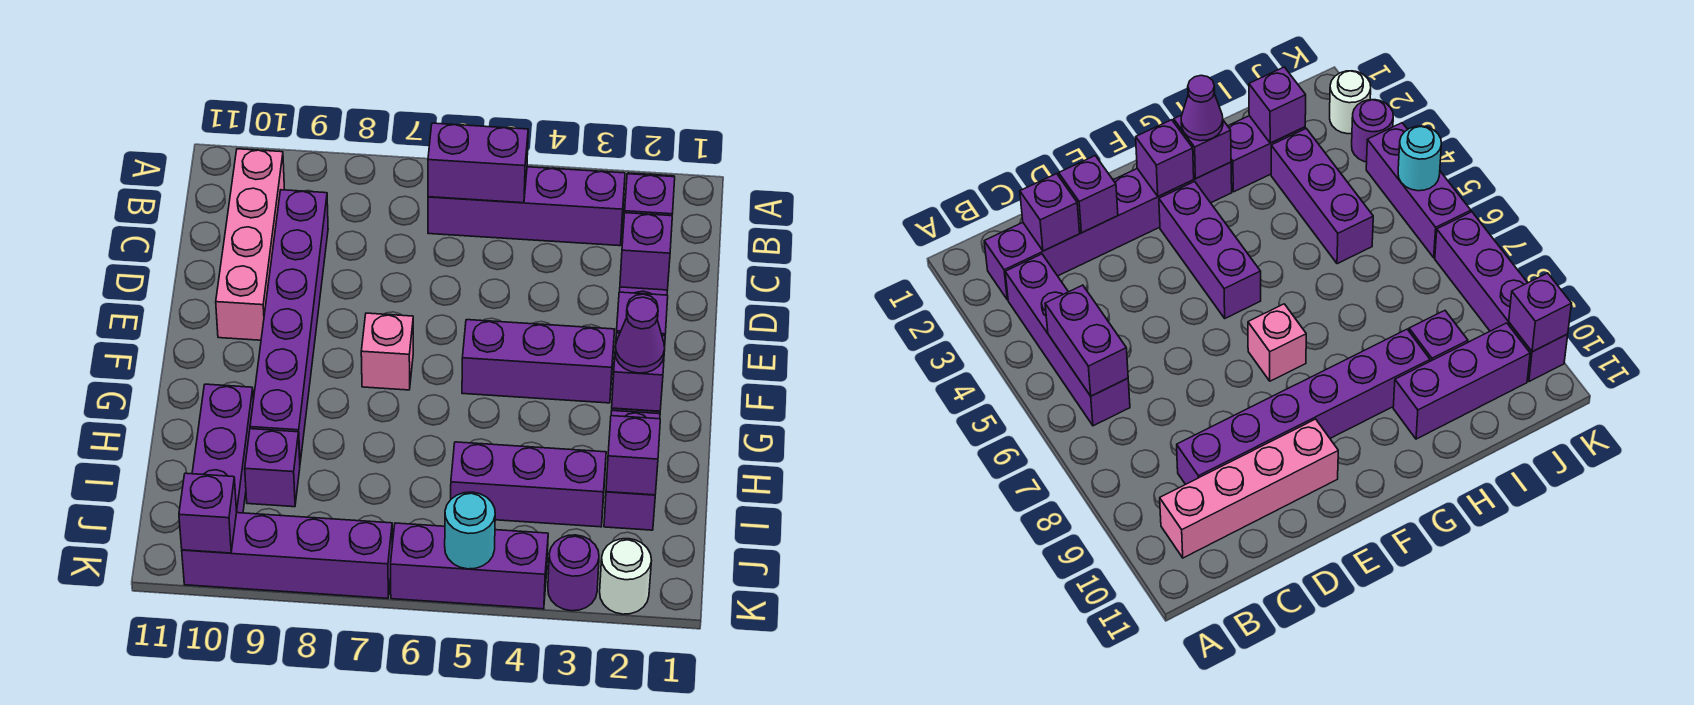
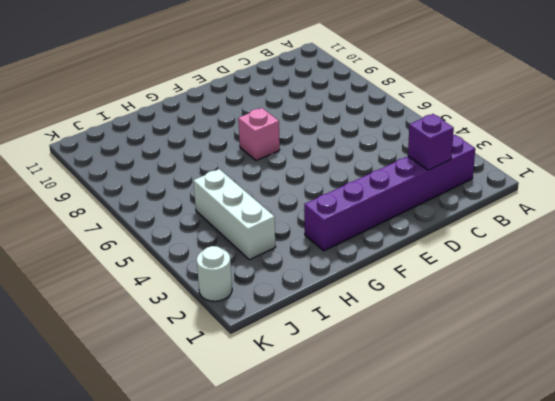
white 1x3 brick [193,169,276,260] -> purple 1x3 brick [451,442,606,527]
none -> purple 1x4 brick [428,167,625,246]
none -> pink 1x4 brick [216,149,284,340]
none -> purple 1x6 brick [250,190,328,462]

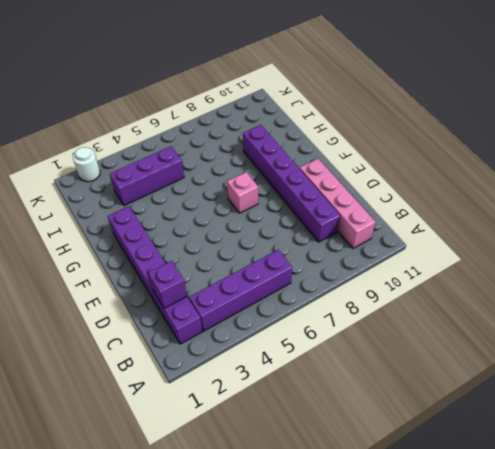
none -> purple 1x3 brick [462,320,615,403]
none -> purple 1x2 brick [604,411,660,530]
none -> purple 1x3 brick [192,384,253,513]

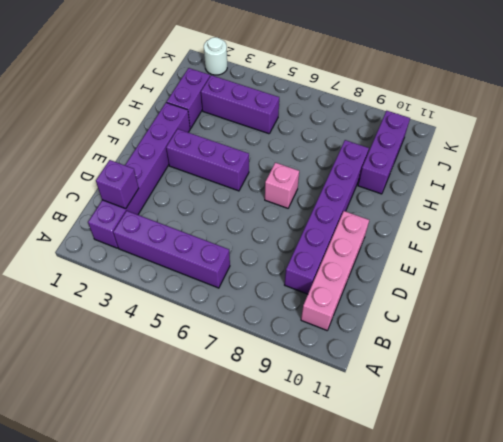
none -> purple 1x1 brick [245,429,300,507]
none -> purple 1x1 round brick [548,535,599,611]
none -> purple 1x3 brick [391,523,548,609]

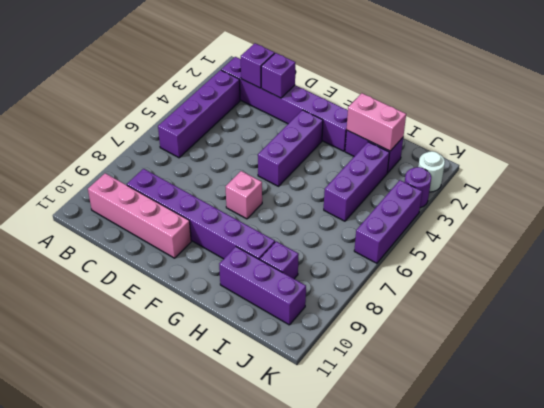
pink 1x2 brick [347,93,406,151] -> purple 1x1 brick [606,416,660,495]
none -> purple 1x4 brick [182,513,392,598]
none -> purple 1x2 brick [428,123,528,203]
none -> purple 1x1 brick [616,292,668,336]

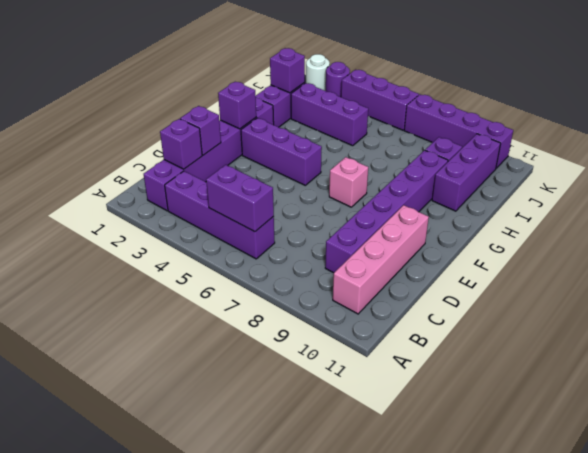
none -> purple 1x1 brick [612,333,665,411]
none -> cyan 1x1 round brick [445,492,495,569]
none -> purple 1x1 brick [179,473,237,553]

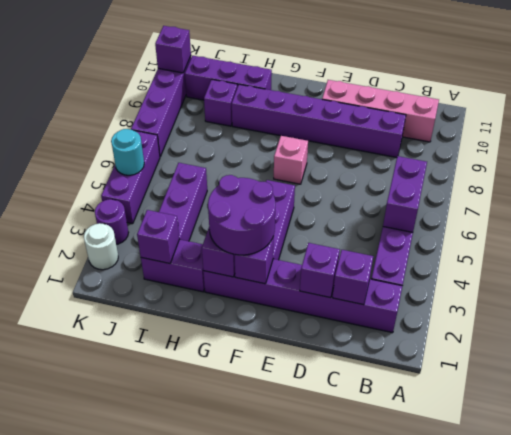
purple 2x2 round brick [208,175,275,255] -> purple 1x1 cone [615,297,665,373]

